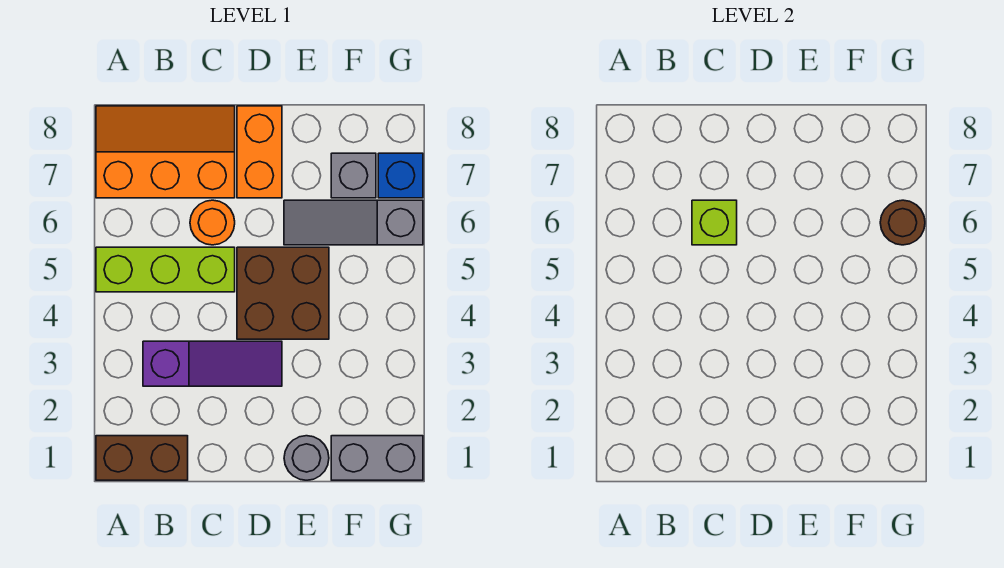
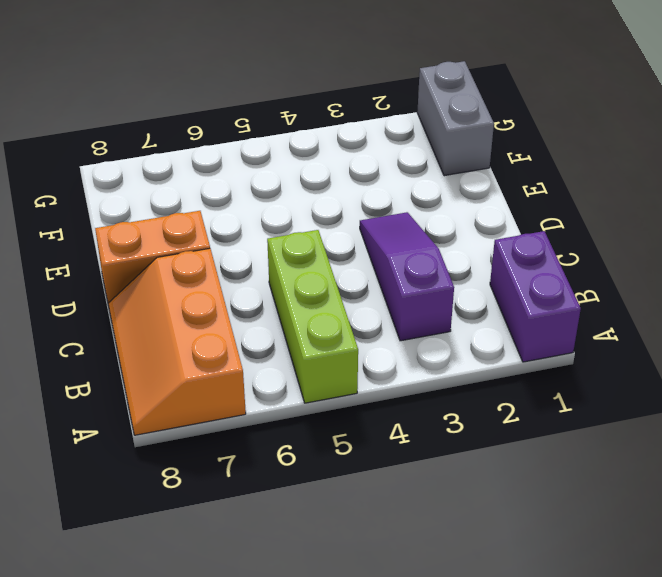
purple 1x2 brick [490,231,581,362] -> brown 1x2 brick [96,436,188,480]
none -> orange 1x1 round brick [190,200,235,245]
none -> brown 2x2 brick [237,247,329,339]
none -> grey 1x1 round brick [284,436,329,480]

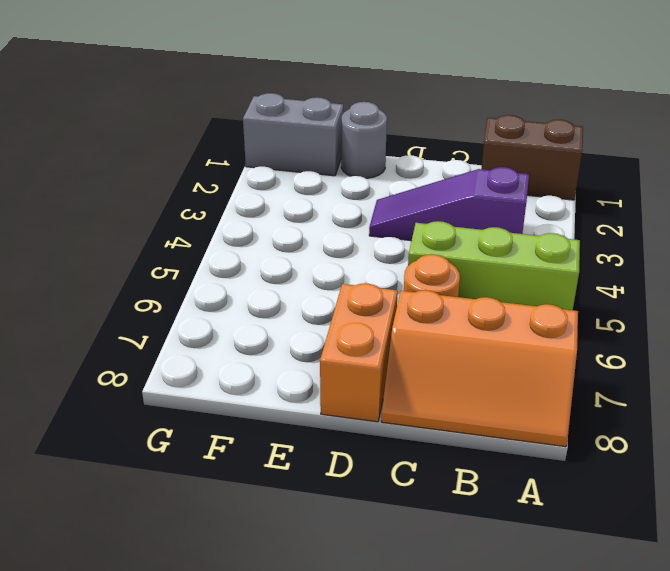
none -> brown 2x2 brick [237,247,329,339]
none -> grey 1x3 slope [284,200,423,245]
none -> grey 1x1 brick [331,153,376,198]

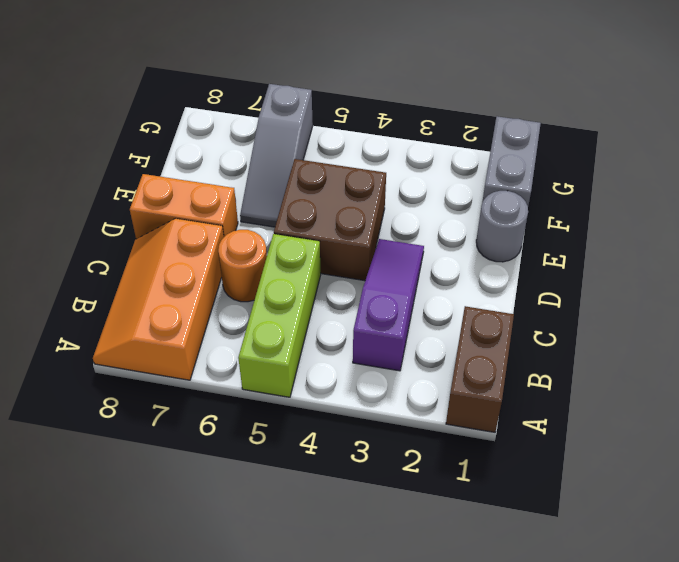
none -> grey 1x1 brick [331,153,376,198]
none -> blue 1x1 brick [378,153,423,198]
none -> lime 1x1 brick [692,200,737,245]

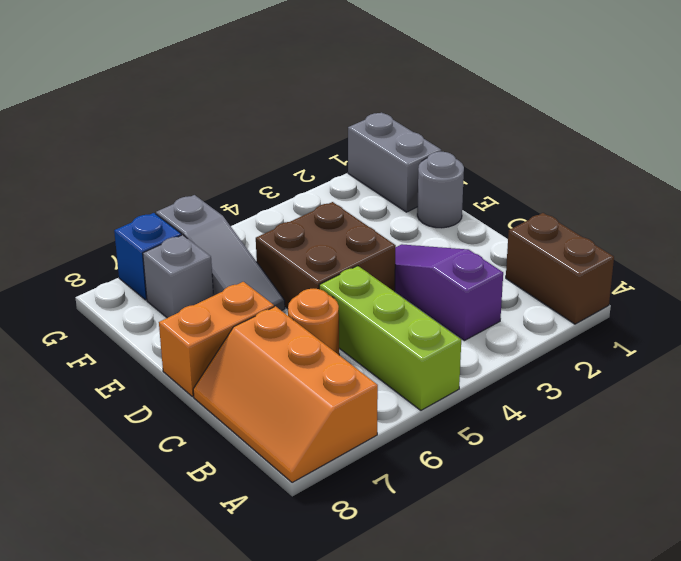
none -> lime 1x1 brick [692,200,737,245]
none -> brown 1x1 round brick [880,200,925,245]

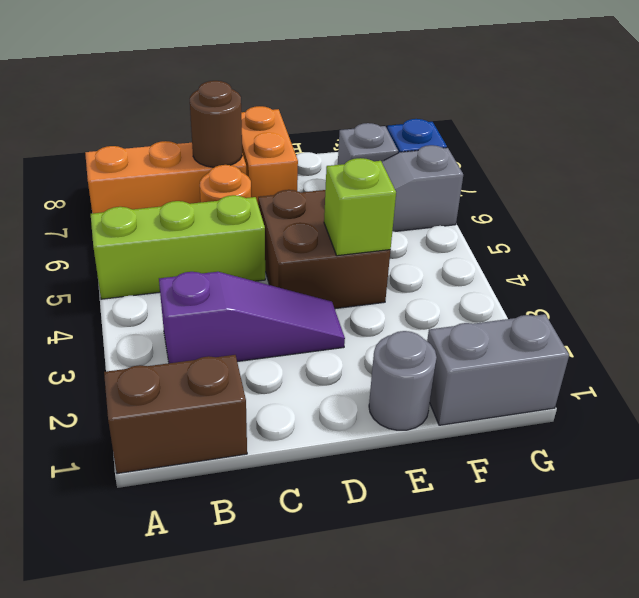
brown 1x1 round brick [190,81,242,167] -> brown 1x1 round brick moved to [880,200,925,245]
lime 1x1 brick [324,158,396,256] -> lime 1x1 brick moved to [692,200,737,245]

